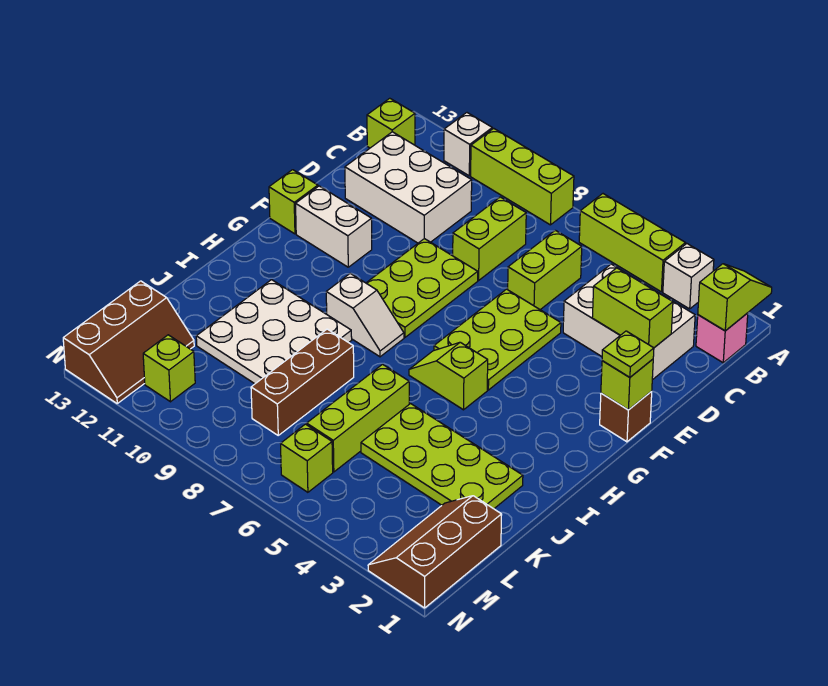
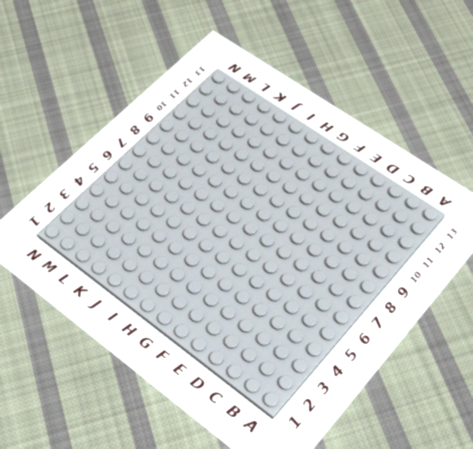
none -> white 1x1 brick [663,244,714,309]
none -> lime 1x3 brick [579,194,685,292]
none -> lime 1x3 brick [471,128,574,225]

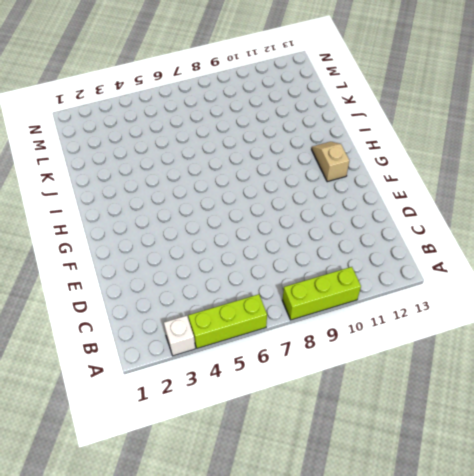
tan 1x2 slope [312,142,349,182] -> none
none -> white 1x1 brick [444,113,492,176]
none -> pink 1x1 brick [696,313,748,363]
none -> lime 1x1 brick [367,98,415,148]

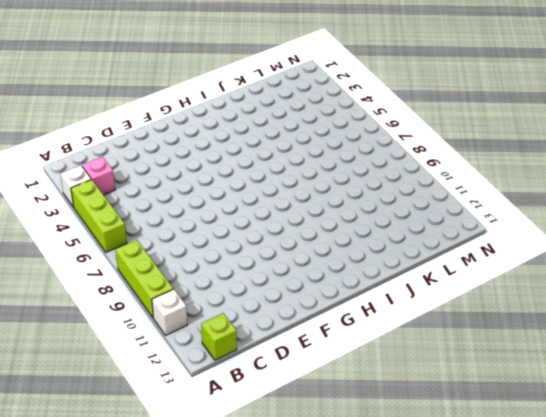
pink 1x1 brick [82,157,115,195] -> pink 1x1 brick moved to [696,313,748,363]
none -> white 2x3 brick [563,264,695,380]
none -> lime 1x2 brick [508,230,582,310]
none -> lime 1x2 brick [453,197,526,280]

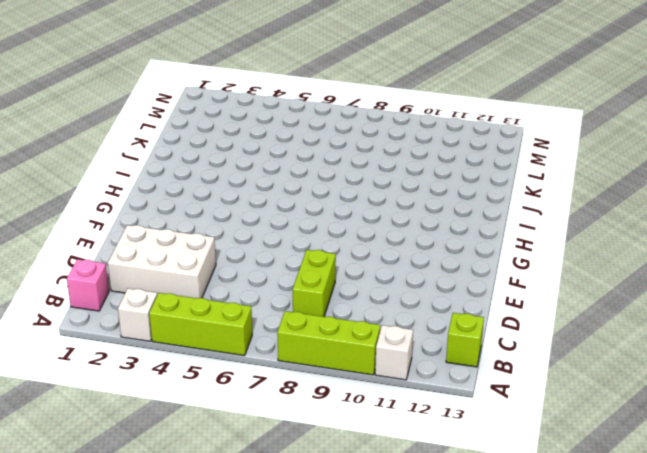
none -> lime 1x2 brick [508,230,582,310]
none -> white 2x3 brick [345,132,472,243]
none -> lime 2x3 plate [434,289,561,390]

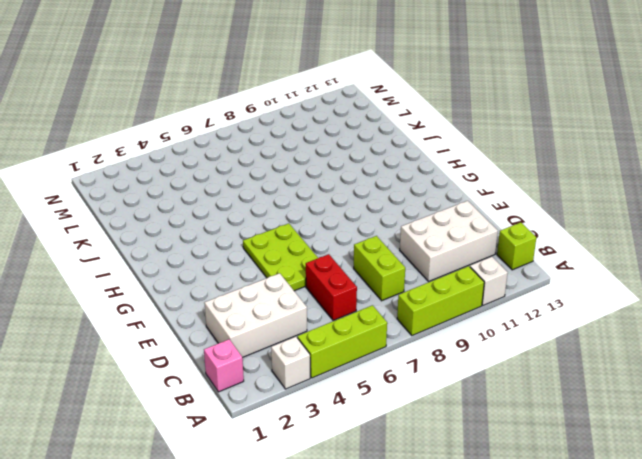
red 1x2 brick [306,254,357,320] -> lime 1x2 brick [508,230,582,310]
none -> lime 2x3 plate [366,239,478,337]
none -> brown 1x1 brick [600,392,652,442]
none -> white 1x2 brick [296,186,372,267]

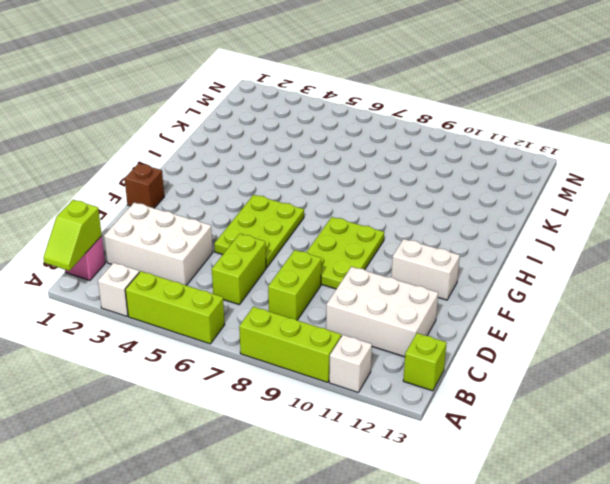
none -> lime 1x1 brick [269,170,318,234]
none -> lime 1x2 slope [409,342,488,410]
none -> white 1x2 slope [326,274,404,357]

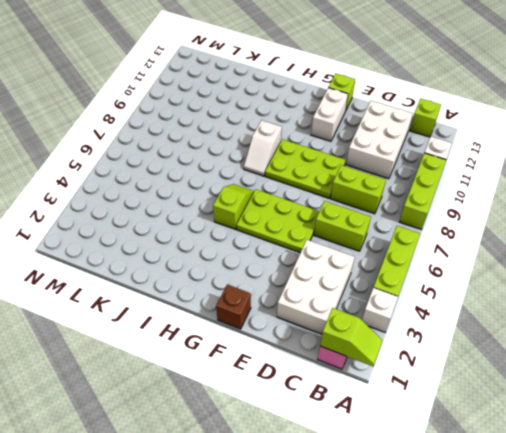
none -> white 3x3 plate [196,280,352,384]
none -> lime 2x4 plate [361,404,523,509]
none -> lime 1x3 brick [307,364,409,472]

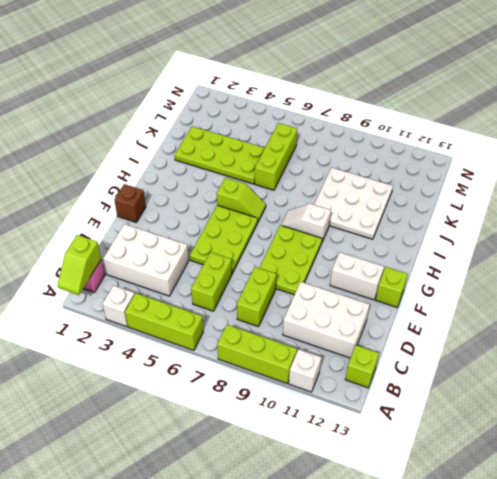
none -> brown 1x3 brick [251,329,354,435]
none -> brown 2x3 slope [368,496,502,608]
none -> brown 2x3 slope [63,281,194,403]

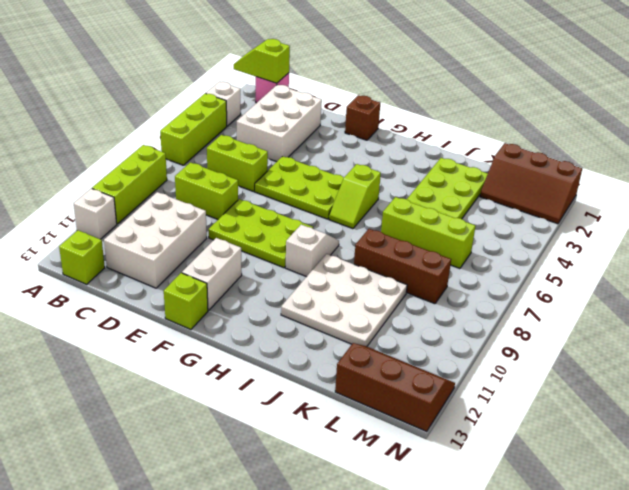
none -> lime 1x1 brick [281,424,333,492]
none -> lime 1x1 brick [143,335,195,402]
none -> lime 1x2 brick [592,268,673,348]

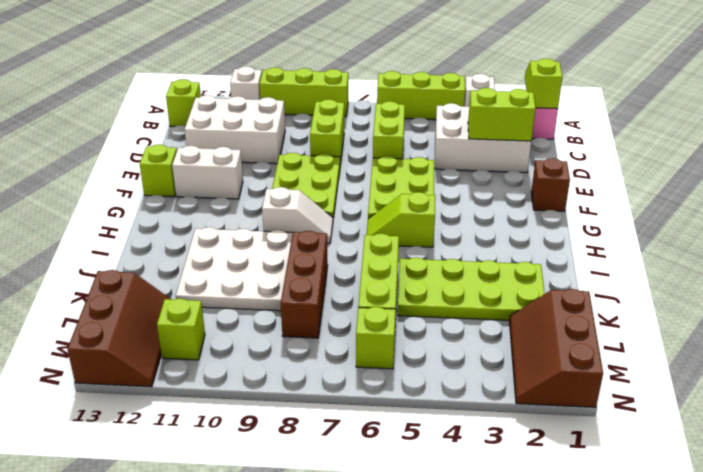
none -> lime 1x1 brick [601,359,653,410]
none -> lime 1x1 plate [602,331,654,377]

